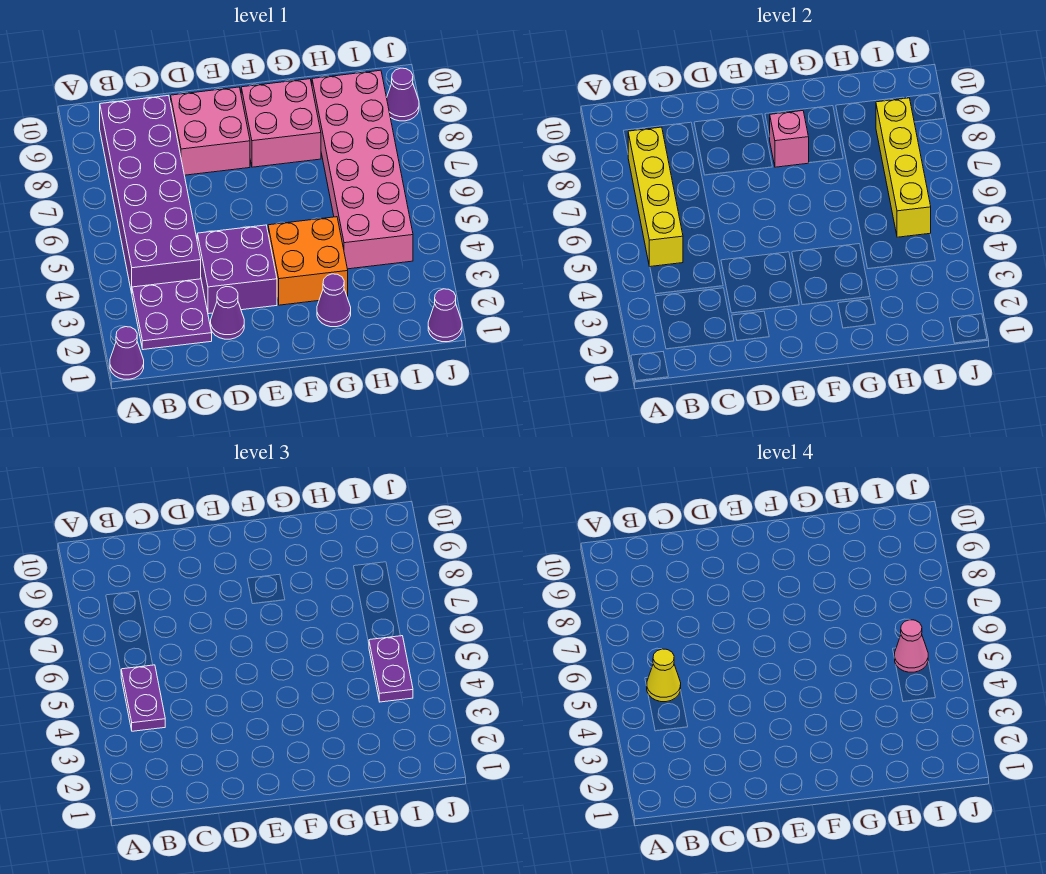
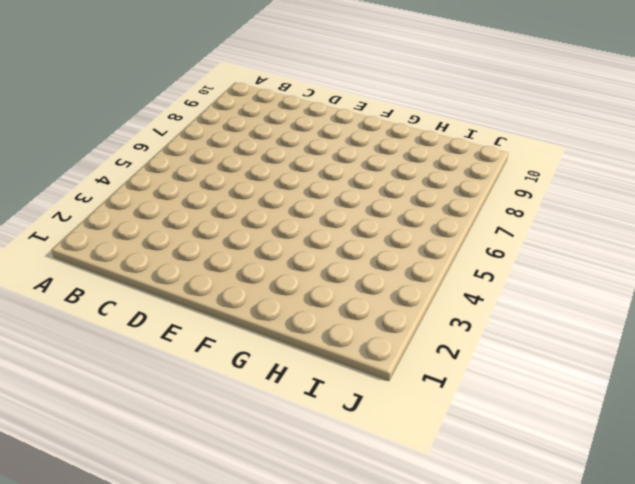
none -> purple 1x1 cone [110,327,144,379]
none -> purple 2x2 plate [132,279,212,350]
none -> purple 2x6 brick [100,95,201,293]

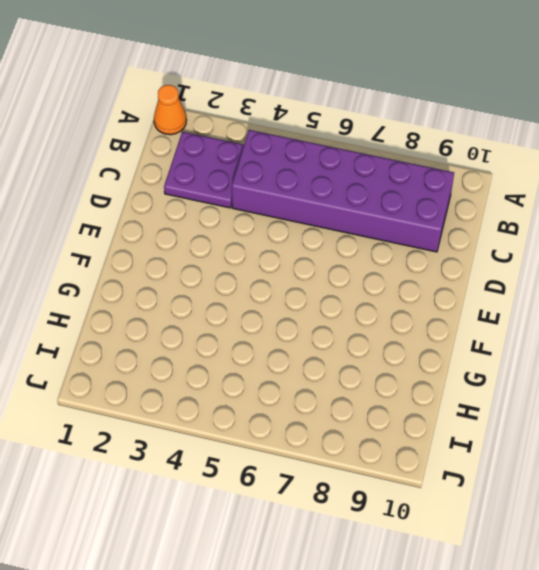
orange 1x1 cone [154,85,187,135] -> purple 1x1 cone [110,327,144,379]
none -> purple 1x1 cone [211,287,244,339]
none -> purple 2x2 brick [197,225,277,314]
none -> pink 2x2 brick [171,87,250,175]

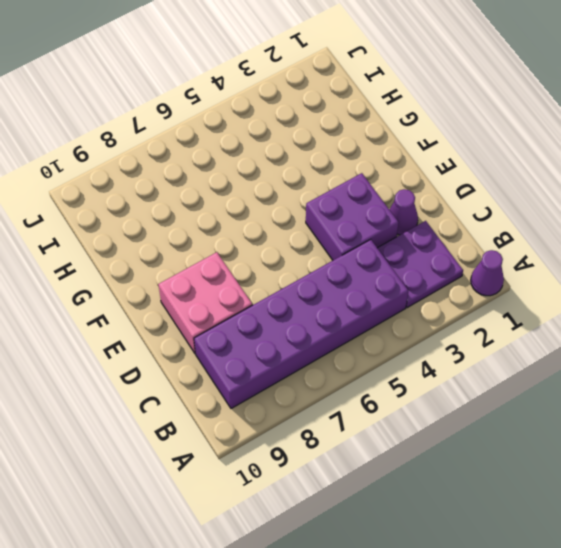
none -> orange 2x2 brick [268,217,348,305]
none -> pink 2x2 brick [241,79,321,167]
none -> purple 1x1 cone [317,274,351,327]

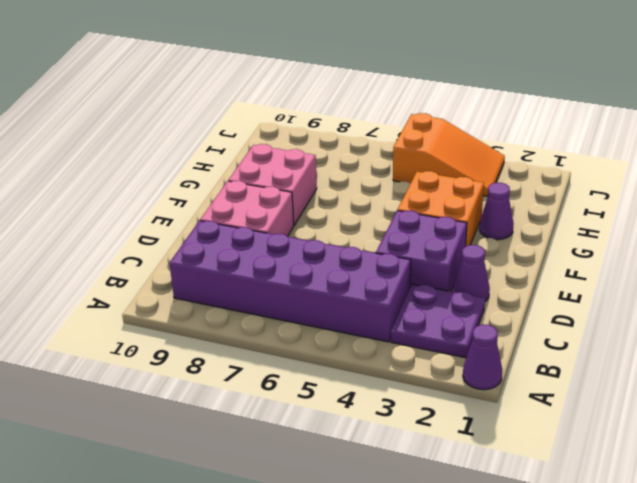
orange 2x3 slope [393,113,505,197] -> pink 2x6 brick [312,70,413,269]
none -> purple 1x1 cone [428,289,462,342]
none -> purple 1x1 cone [387,68,419,121]
none -> yellow 1x4 brick [628,127,683,267]

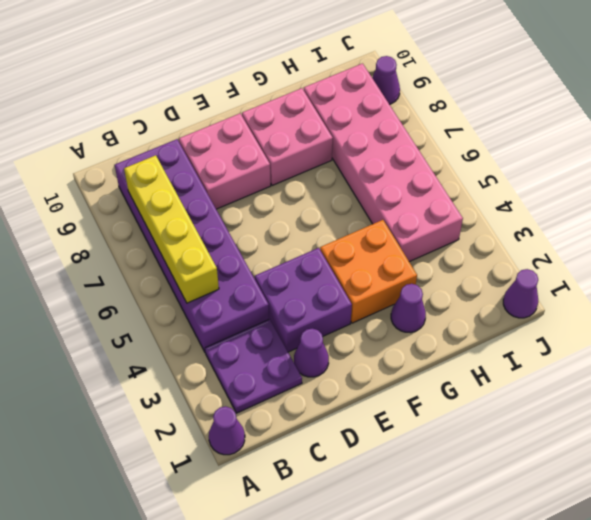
none -> pink 1x1 brick [769,111,809,167]
none -> yellow 1x4 brick [876,98,931,237]
none -> purple 1x2 plate [121,665,165,731]

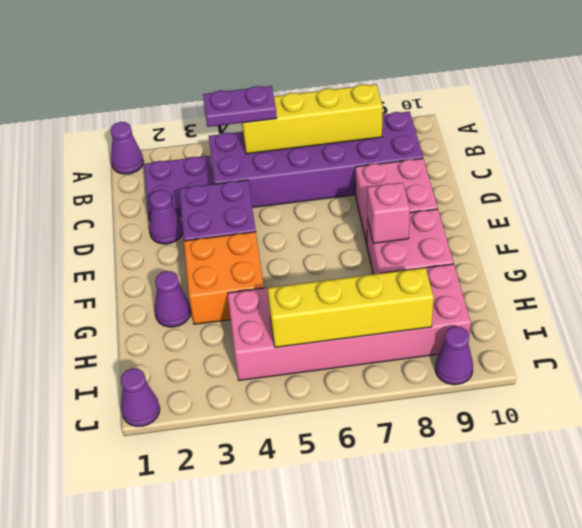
none -> purple 1x2 plate [369,636,413,702]
none -> yellow 1x1 cone [647,649,681,702]
none -> pink 1x1 cone [895,620,928,672]

